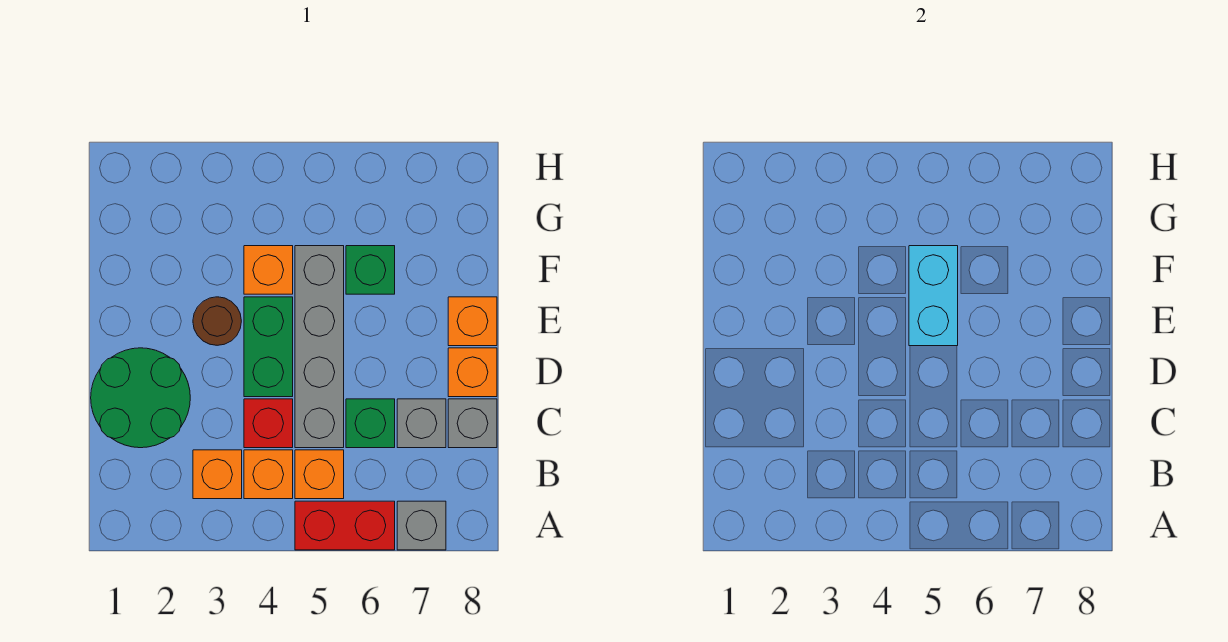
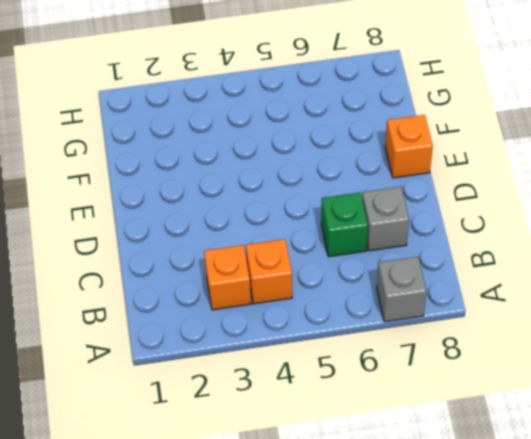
none -> red 1x2 brick [295,501,395,550]
none -> orange 1x1 brick [295,450,344,499]
none -> green 2x2 round brick [91,348,190,448]

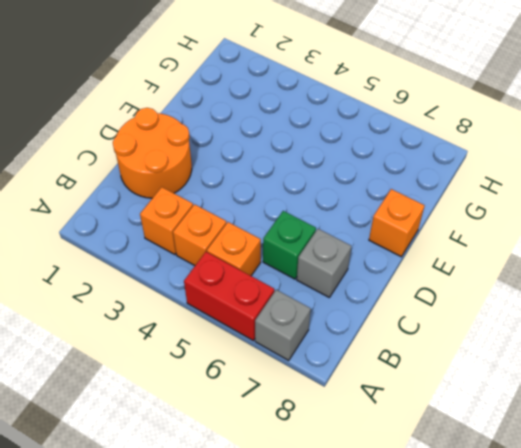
orange 2x2 round brick [113,108,192,198] -> green 2x2 round brick [91,348,190,448]
none -> red 1x1 brick [244,399,293,448]
none -> grey 1x4 brick [295,246,344,448]
none -> grey 1x1 brick [448,399,497,448]

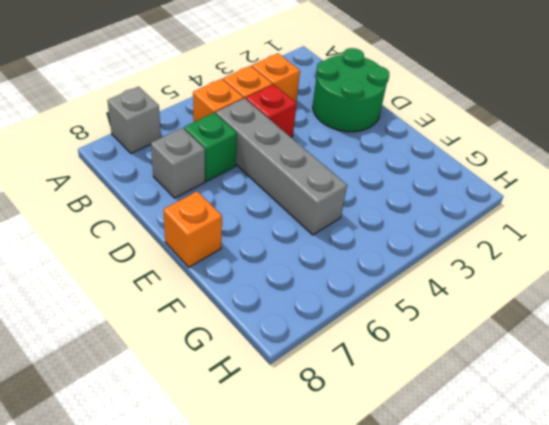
none -> red 1x2 brick [295,501,395,550]
none -> grey 1x1 brick [448,399,497,448]
none -> green 1x2 brick [244,297,293,397]

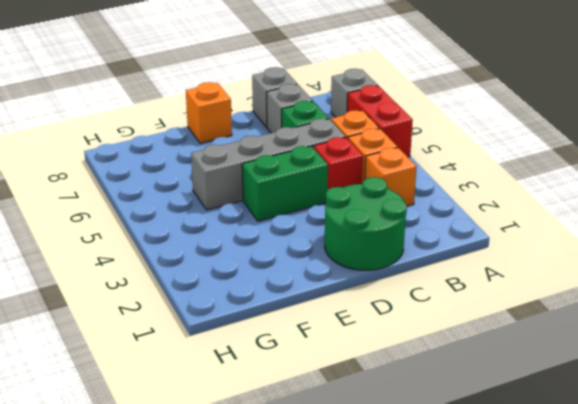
none -> orange 1x1 brick [448,348,497,397]
none -> brown 1x1 round brick [193,297,241,345]
none -> orange 1x1 brick [244,246,293,294]

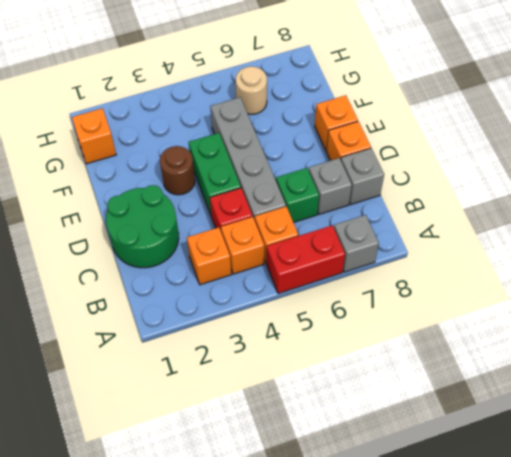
orange 1x1 brick [72,108,116,164] -> orange 1x1 brick moved to [244,246,293,294]
tan 1x1 round brick [236,66,267,115] -> none
none -> green 1x1 brick [346,246,395,294]
none -> cyan 1x2 brick [909,246,958,346]

